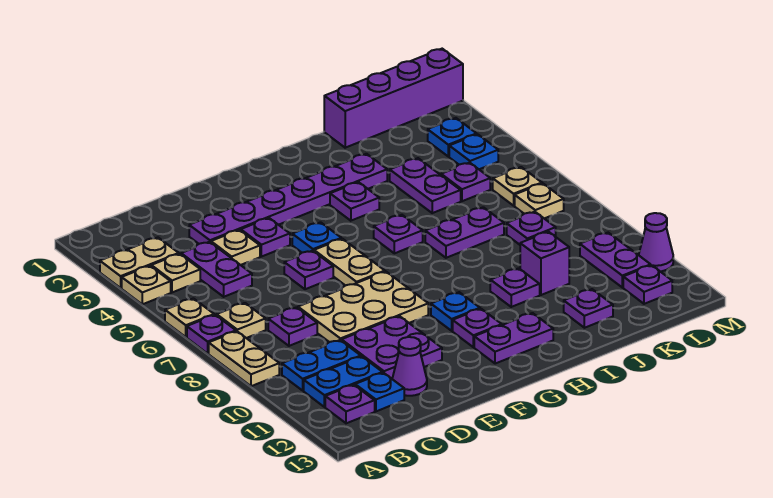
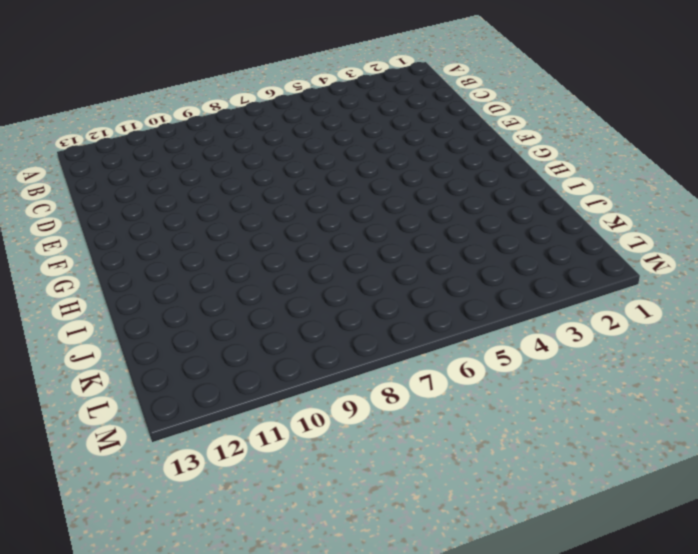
none -> tan 1x2 plate [100,238,179,288]
none -> tan 1x1 plate [122,266,171,304]
none -> tan 1x1 plate [165,298,214,337]
none -> purple 1x1 plate [187,315,236,353]

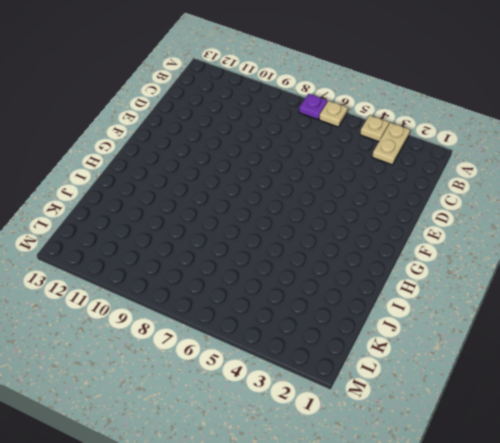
none -> tan 1x2 plate [209,331,279,386]
none -> tan 1x1 plate [151,254,200,292]
none -> tan 1x1 plate [217,303,266,338]
none -> blue 1x2 plate [282,340,361,390]

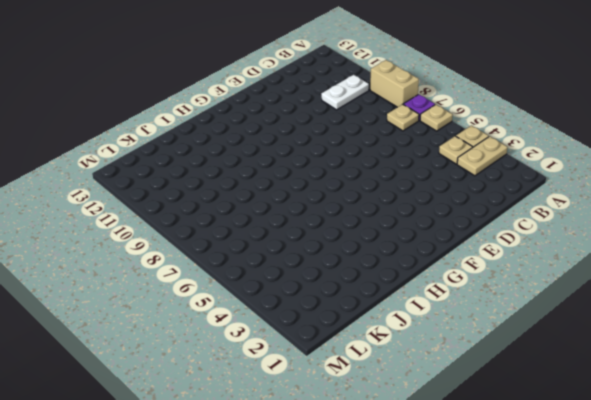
tan 1x2 brick [370,60,419,107] -> tan 1x2 plate [209,331,279,386]
white 1x2 plate [321,75,369,110] -> blue 1x2 plate [282,340,361,390]
none -> blue 1x2 plate [304,356,383,407]
none -> purple 1x1 plate [325,385,375,423]
none -> purple 1x2 plate [181,242,252,297]
none -> purple 1x1 plate [268,307,317,346]

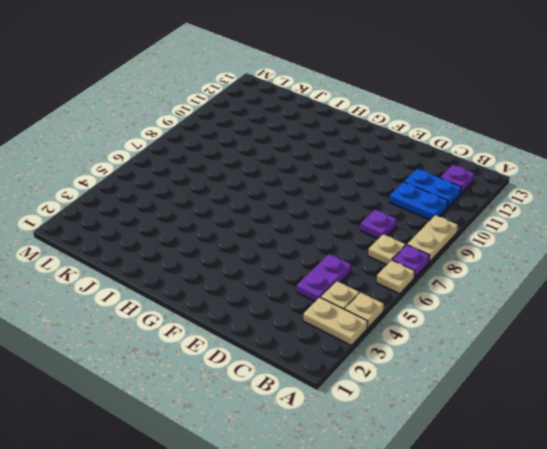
none -> blue 1x1 plate [355,373,404,411]
none -> purple 1x6 plate [189,154,387,244]
none -> tan 1x1 plate [211,230,260,265]
none -> tan 2x3 plate [298,272,428,342]

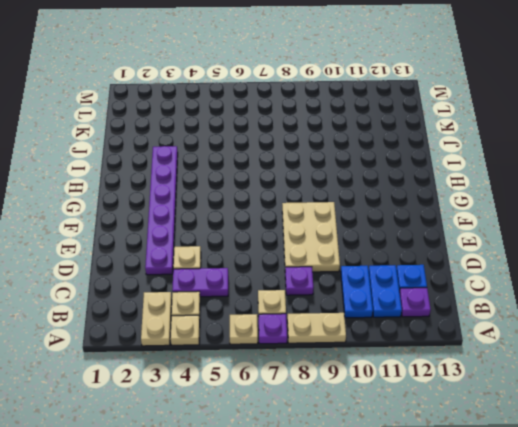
none -> purple 2x2 plate [342,316,442,379]
none -> purple 1x1 cone [392,337,427,396]
none -> purple 1x1 plate [241,218,290,257]
none -> purple 1x1 plate [284,251,333,289]

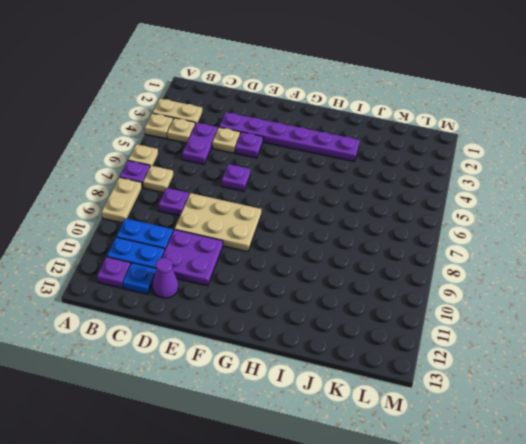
none -> blue 1x1 plate [292,222,341,253]
none -> tan 1x2 plate [314,239,385,286]
none -> blue 1x1 plate [431,292,480,331]
none -> purple 1x1 plate [453,309,502,347]

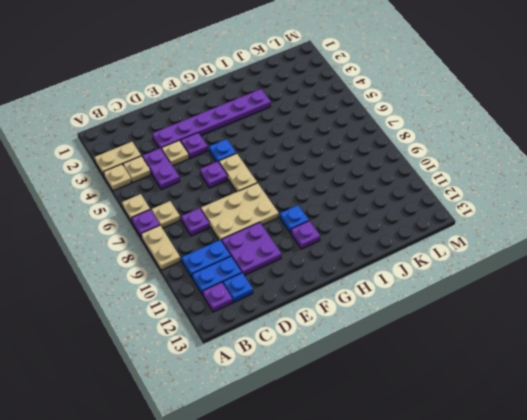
none -> purple 1x1 cone [392,337,427,396]
none -> purple 1x2 plate [474,313,553,364]
none -> purple 1x1 plate [330,182,379,221]
none -> purple 1x1 plate [374,215,423,253]

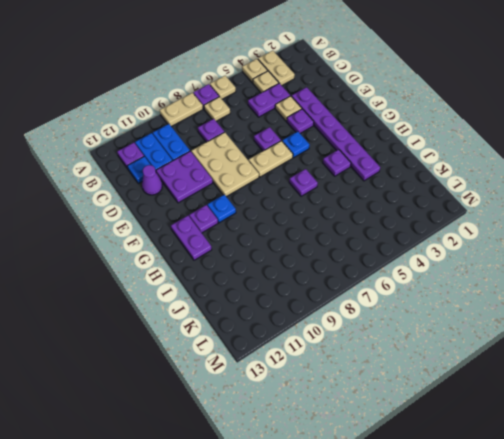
none -> purple 1x2 plate [425,207,504,258]
none -> purple 1x1 plate [490,268,540,307]
none -> purple 1x4 brick [324,49,463,148]
none -> purple 1x2 plate [390,158,461,213]

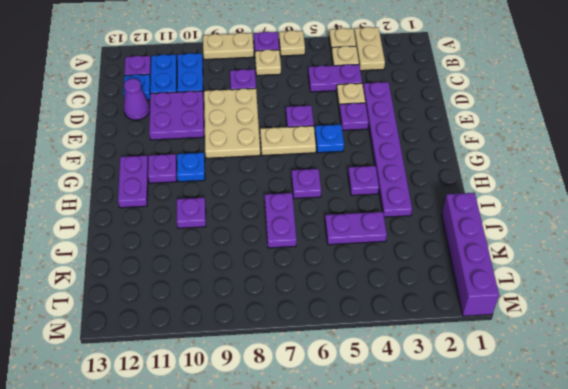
none -> purple 1x1 brick [520,232,569,295]
none -> purple 1x1 plate [564,289,613,328]
none -> purple 1x1 plate [441,163,490,201]
none -> purple 1x1 plate [507,212,556,245]

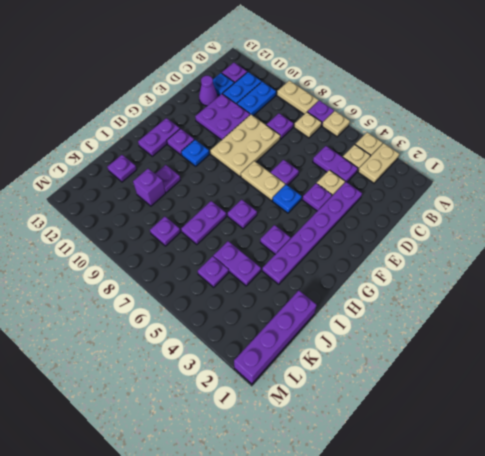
none -> blue 1x1 plate [428,118,477,156]
none -> blue 1x1 plate [449,134,498,169]
none -> tan 1x1 plate [493,167,542,206]
none -> tan 1x1 plate [515,183,564,219]

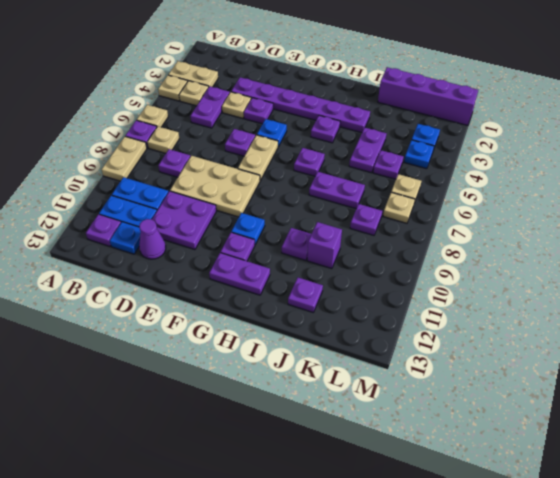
none -> purple 1x2 plate [580,233,651,287]
none -> purple 1x1 plate [623,265,672,304]
none -> purple 1x1 cone [639,213,673,271]

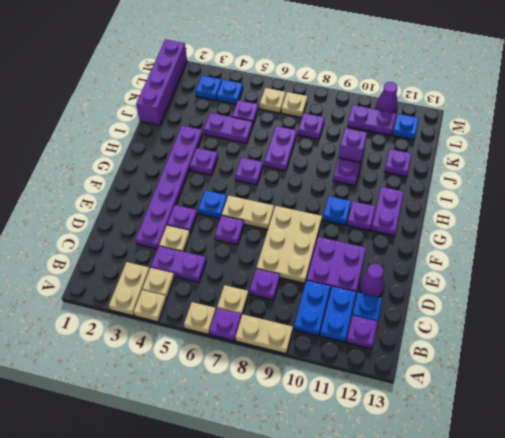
blue 1x1 plate [393,114,419,140] -> purple 1x1 plate [623,265,672,304]

